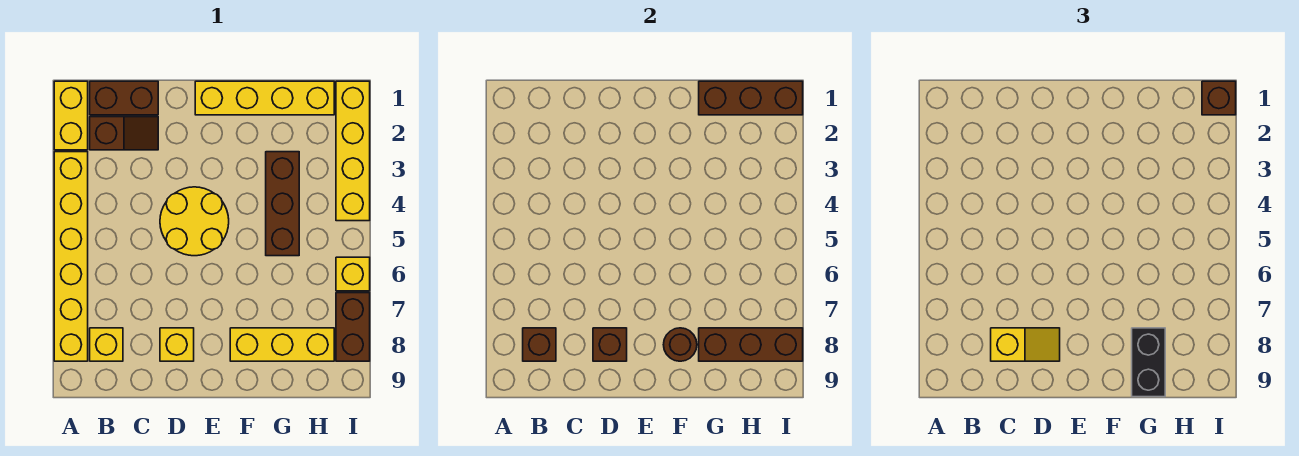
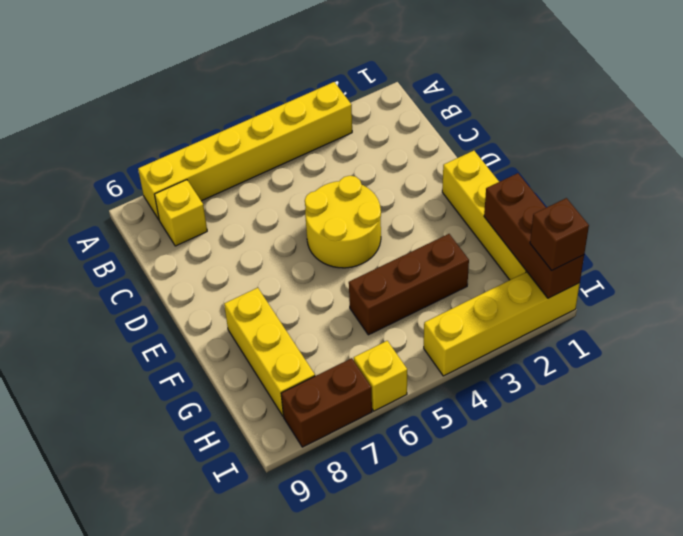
none -> yellow 1x2 brick [54,81,88,150]
none -> brown 1x2 brick [90,81,158,115]
none -> brown 1x2 slope [90,117,158,150]

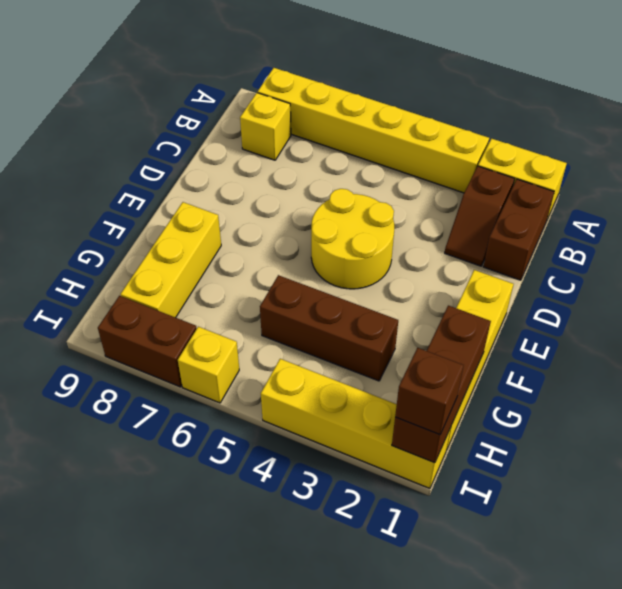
none -> yellow 1x1 brick [160,328,194,361]
none -> brown 1x1 brick [523,328,556,361]
none -> brown 1x1 brick [593,328,627,361]

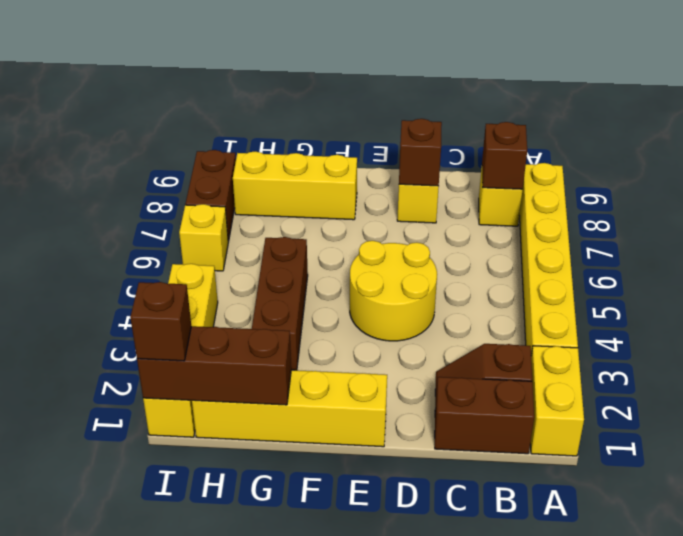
none -> brown 1x1 round brick [663,328,697,361]
none -> brown 1x3 brick [699,328,803,361]
none -> yellow 1x2 slope [991,328,1060,361]

